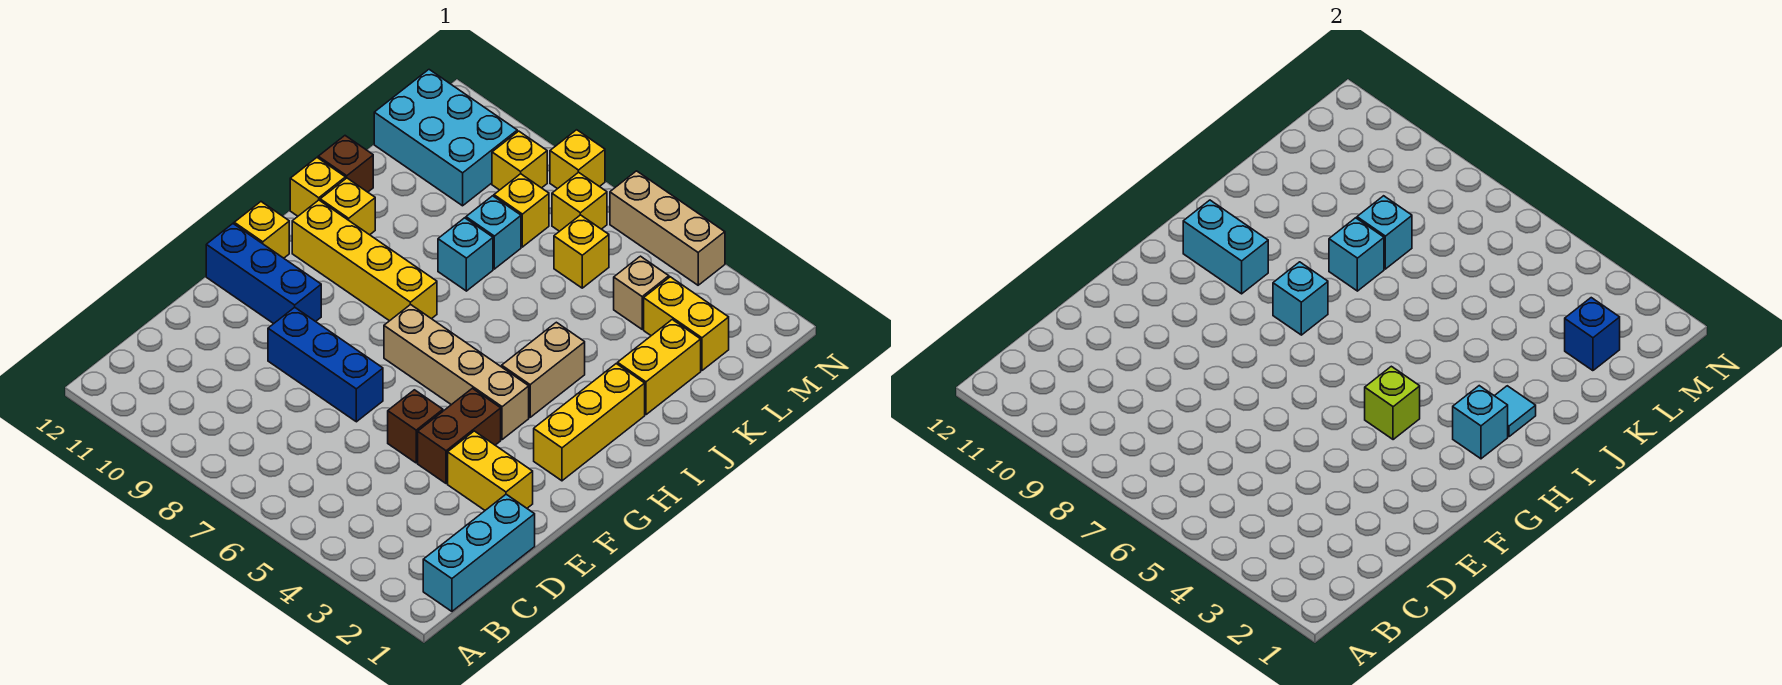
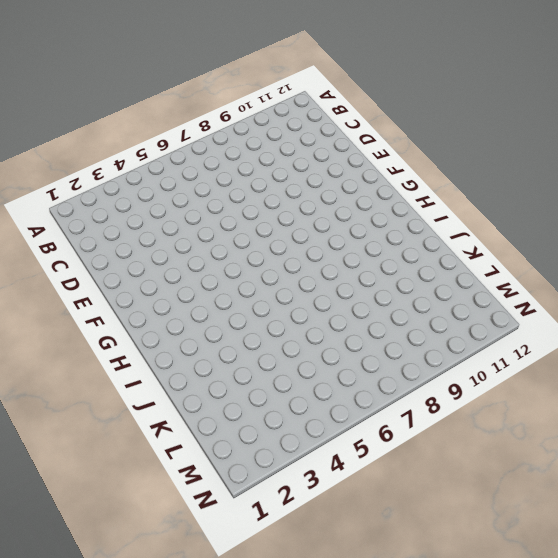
none -> cyan 1x3 brick [423,494,535,611]
none -> yellow 1x2 brick [448,431,533,510]
none -> brown 1x2 brick [418,388,501,484]
none -> brown 1x1 brick [388,390,443,463]

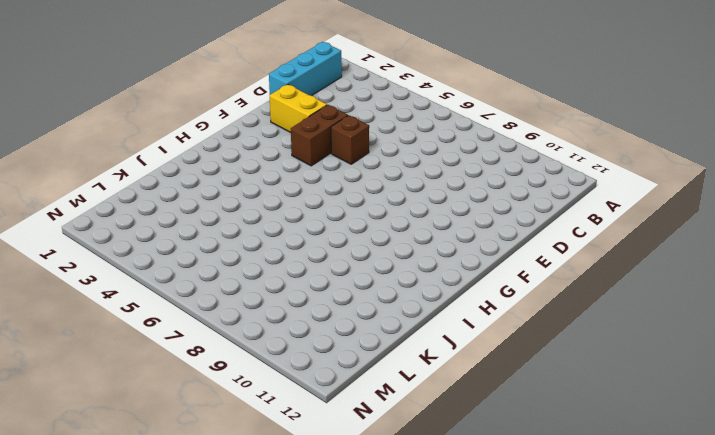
none -> blue 1x3 brick [268,307,383,422]
none -> blue 1x3 brick [206,224,321,324]
none -> yellow 1x3 brick [534,364,645,481]
none -> tan 1x4 brick [384,304,529,440]

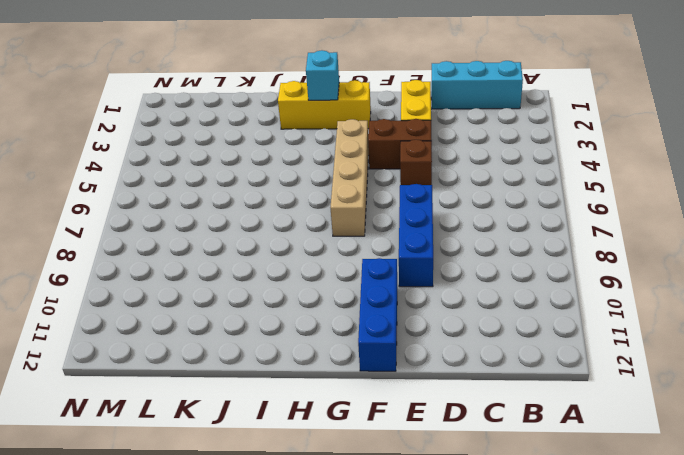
none -> yellow 1x1 brick [234,202,289,258]
none -> tan 1x2 brick [502,322,585,417]
none -> yellow 1x4 brick [292,200,437,321]
none -> yellow 1x1 brick [320,178,375,235]

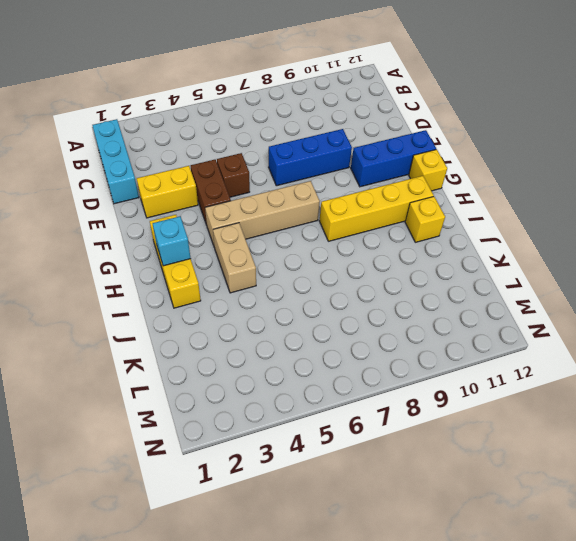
none -> yellow 1x1 brick [290,158,345,216]
none -> yellow 1x2 brick [618,320,701,415]
none -> cyan 1x1 brick [438,218,493,291]
none -> brown 1x1 brick [318,136,373,192]

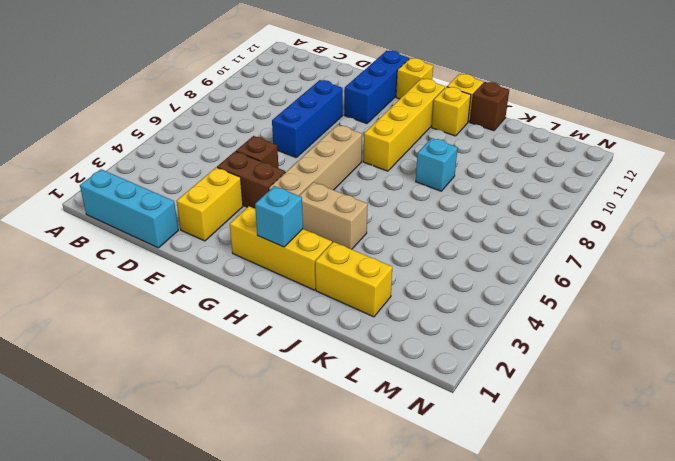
none -> cyan 1x1 brick [466,196,521,269]
none -> yellow 1x2 brick [644,277,729,371]
none -> tan 1x1 brick [614,256,669,329]
none -> yellow 1x1 brick [554,215,609,288]

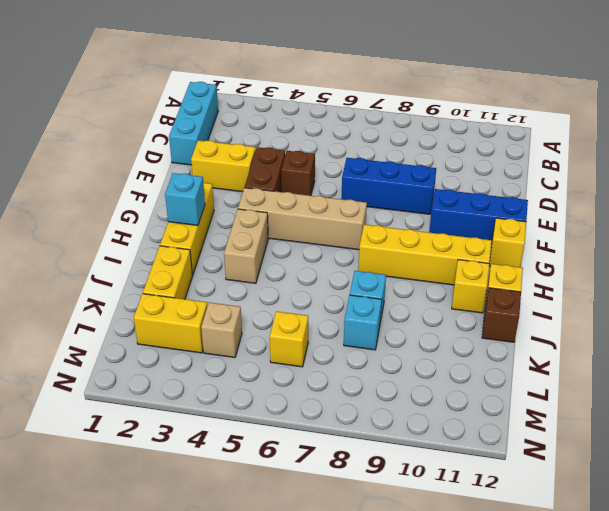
none -> yellow 1x1 brick [494,174,549,247]
none -> cyan 2x3 brick [374,70,517,206]
none -> yellow 1x1 brick [552,172,607,231]
none -> yellow 1x1 brick [492,131,547,190]

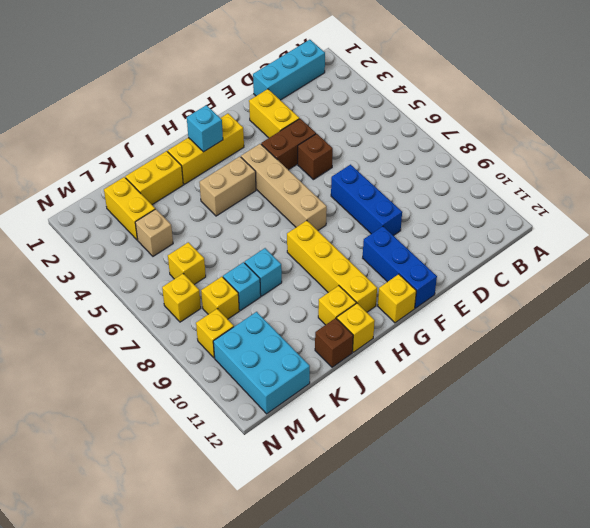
none -> tan 1x3 brick [610,171,725,285]
none -> yellow 1x1 brick [550,130,605,189]
none -> lime 1x1 brick [1365,366,1420,440]
none -> cyan 1x1 brick [1273,262,1328,335]

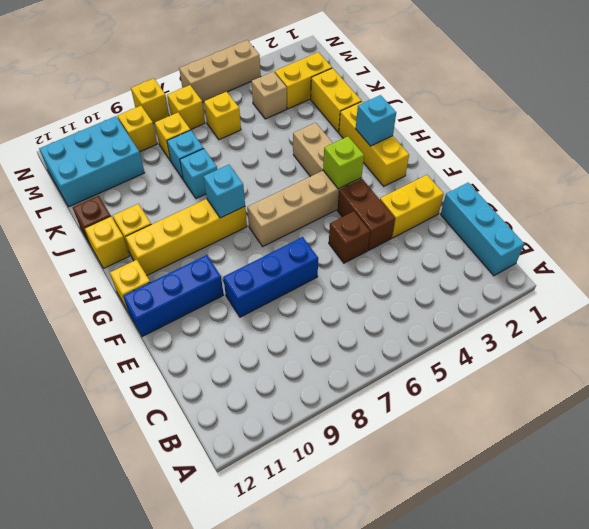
none -> cyan 1x2 brick [1183,200,1268,294]
none -> cyan 1x1 tile [1495,386,1536,437]
none -> cyan 1x1 brick [1329,218,1384,291]
none -> cyan 1x1 brick [1357,196,1412,269]

